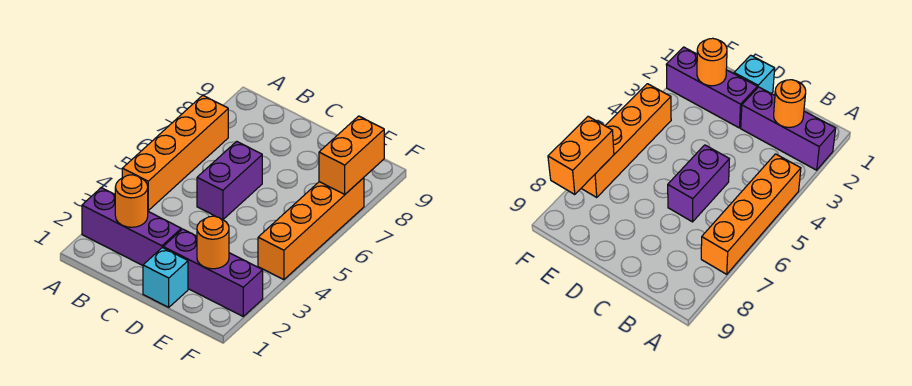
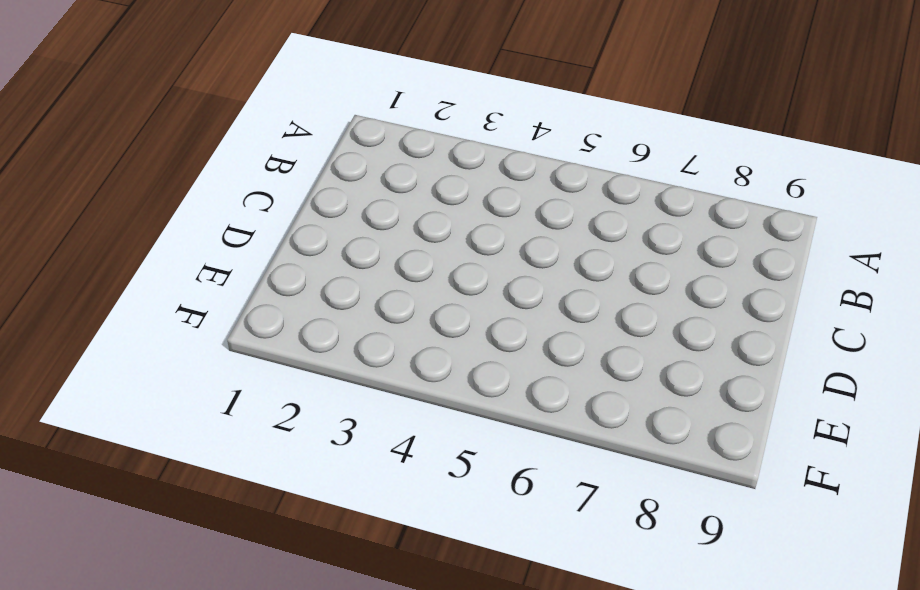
none -> purple 1x3 brick [82,188,181,265]
none -> orange 1x4 brick [122,95,228,210]

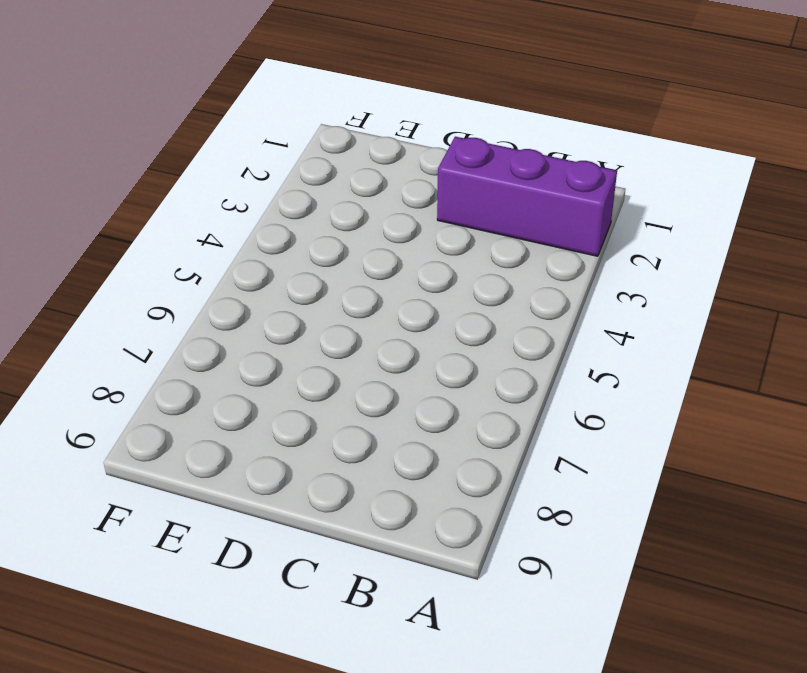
none -> orange 1x4 brick [122,95,228,210]
none -> purple 1x2 brick [197,141,262,220]

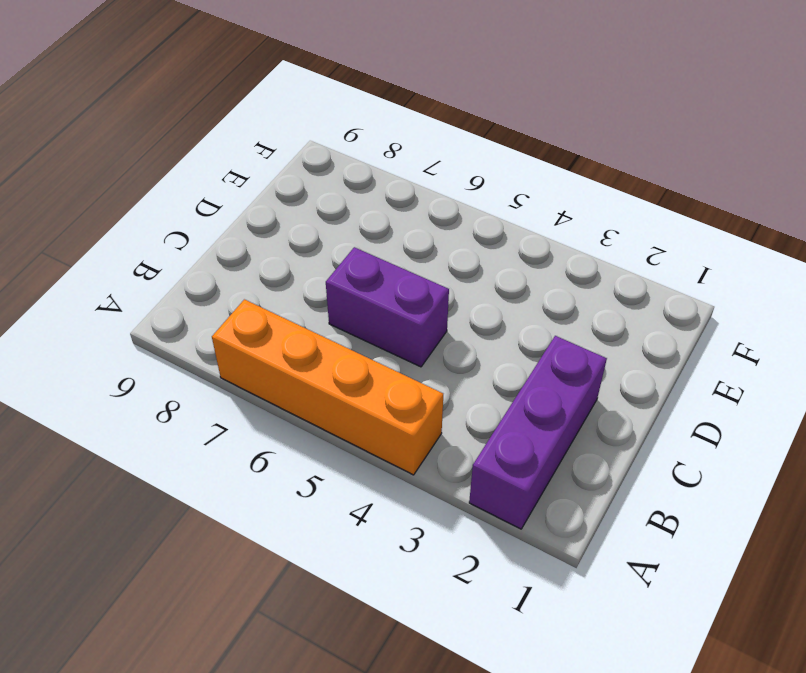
none -> cyan 1x1 brick [143,248,188,307]
none -> purple 1x3 brick [163,229,263,316]

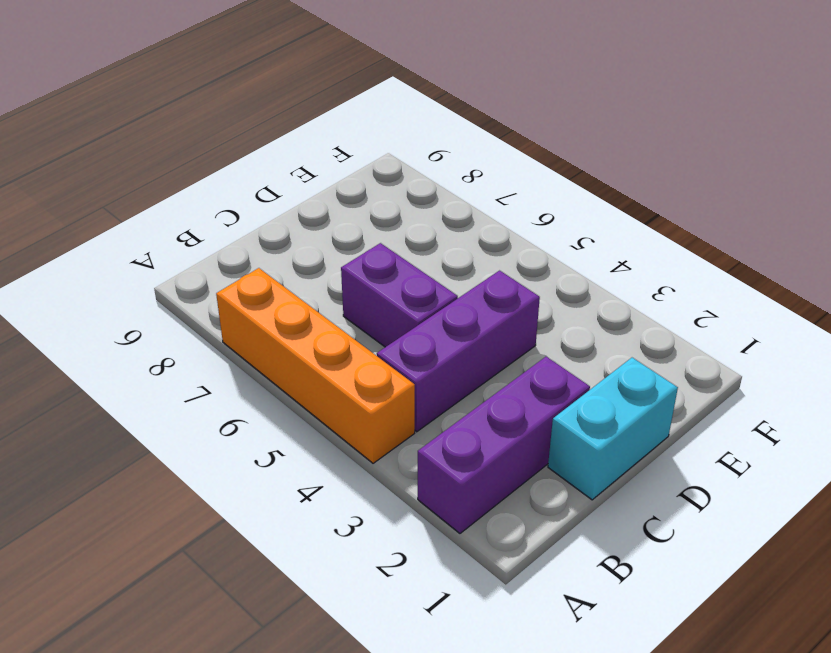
purple 1x3 brick [377,271,540,432] -> purple 1x3 brick moved to [163,229,263,316]
cyan 1x2 brick [548,358,678,500] -> cyan 1x1 brick [143,248,188,307]
none -> orange 1x4 brick [258,178,364,280]
none -> orange 1x1 round brick [115,175,148,227]

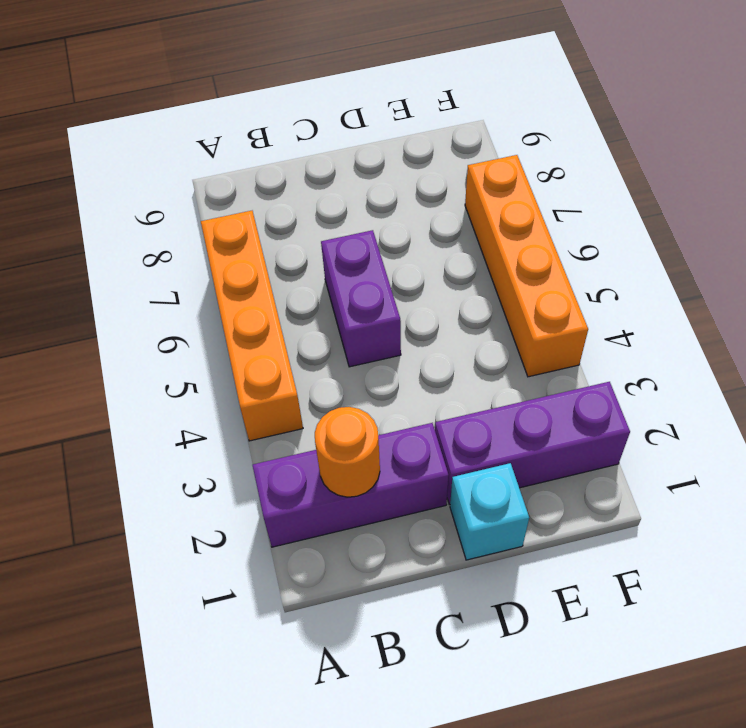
none -> orange 1x1 round brick [197,216,229,269]
none -> orange 1x2 brick [319,116,384,194]

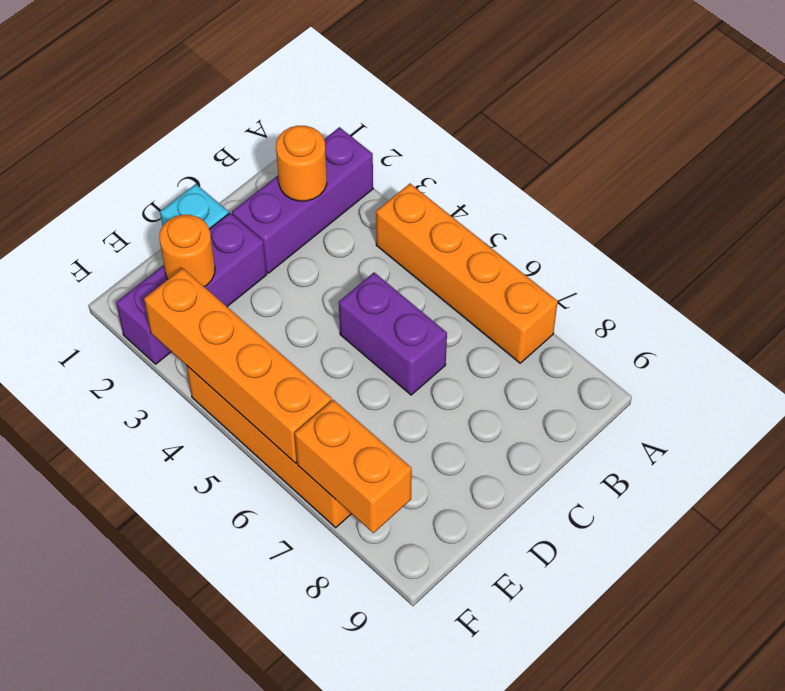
orange 1x4 brick [144,268,332,463] -> none

